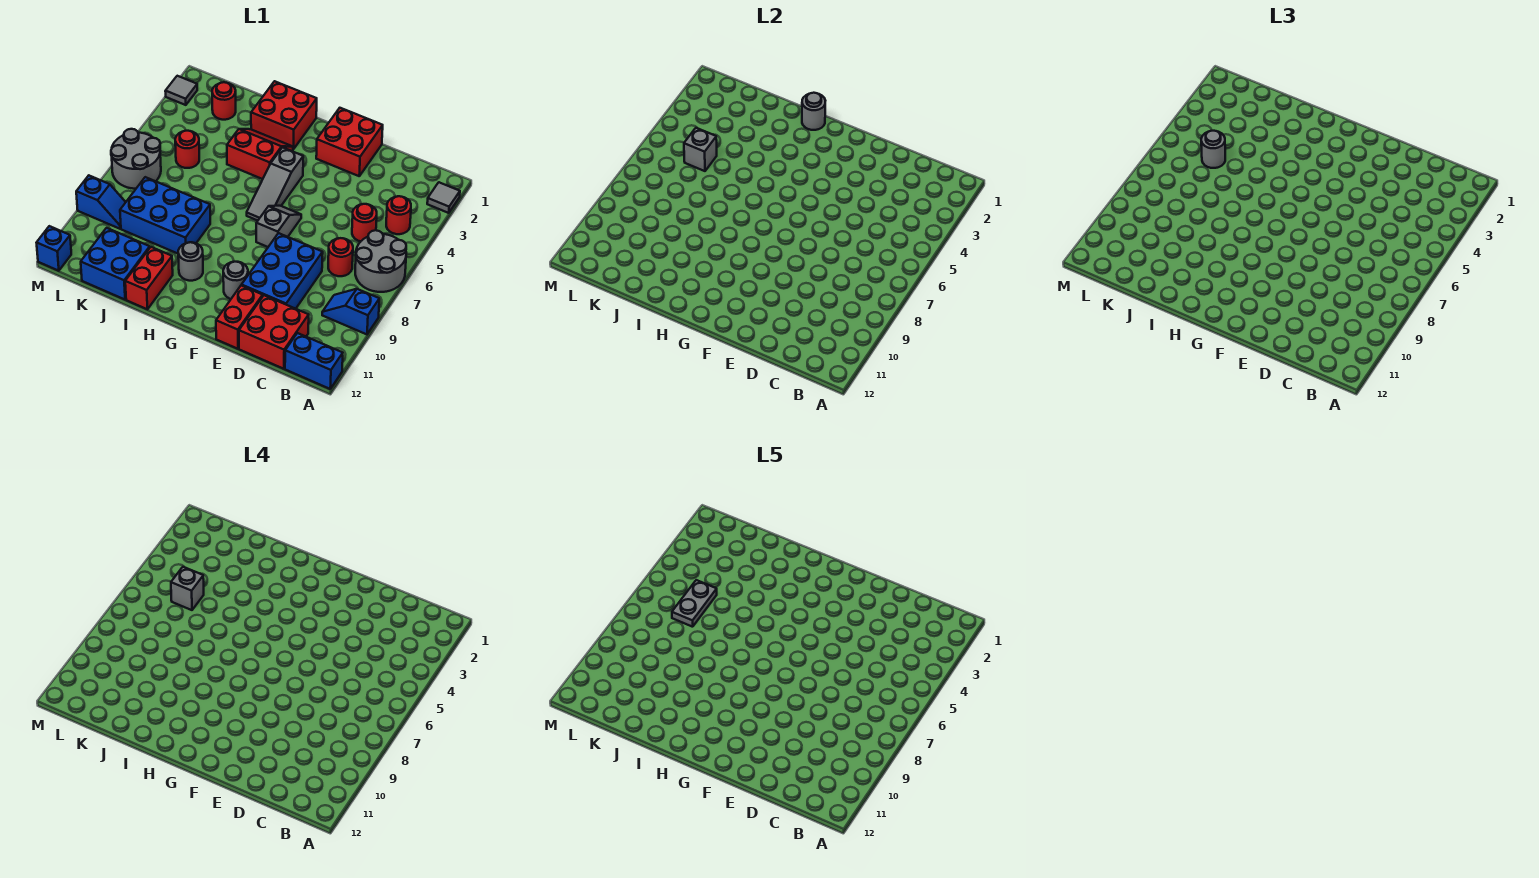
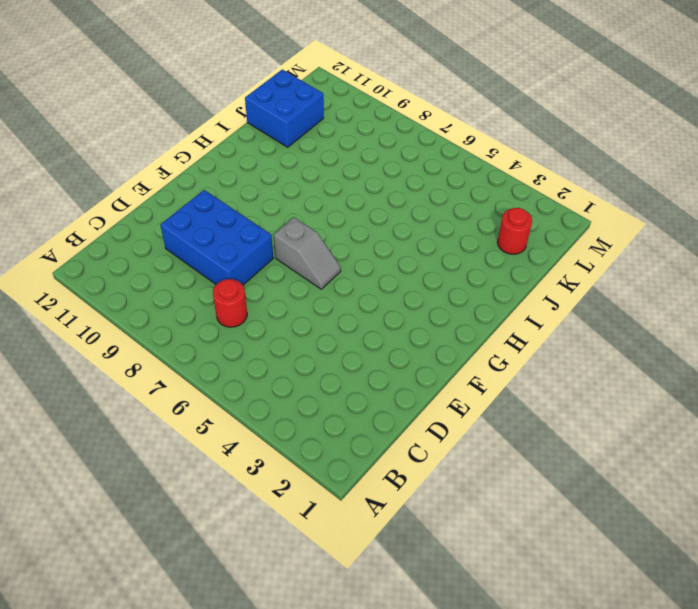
none -> grey 1x1 tile [427,182,460,213]
none -> grey 2x2 round brick [355,230,406,292]
none -> blue 1x2 slope [322,289,379,334]
none -> blue 1x2 brick [285,333,343,389]

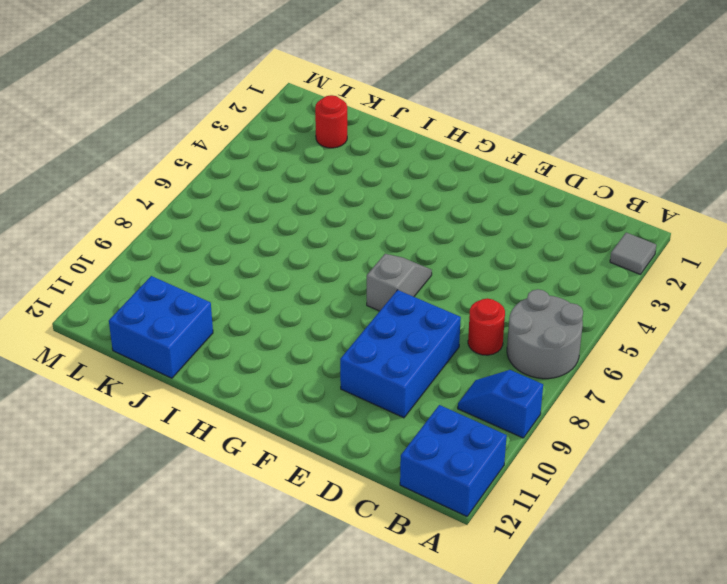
blue 2x2 brick [400,405,507,516] -> blue 1x2 brick [285,333,343,389]
none -> red 1x1 round brick [386,196,411,234]
none -> red 1x1 round brick [352,204,377,241]
none -> red 2x2 brick [239,295,309,369]
none -> red 2x2 brick [316,108,383,176]

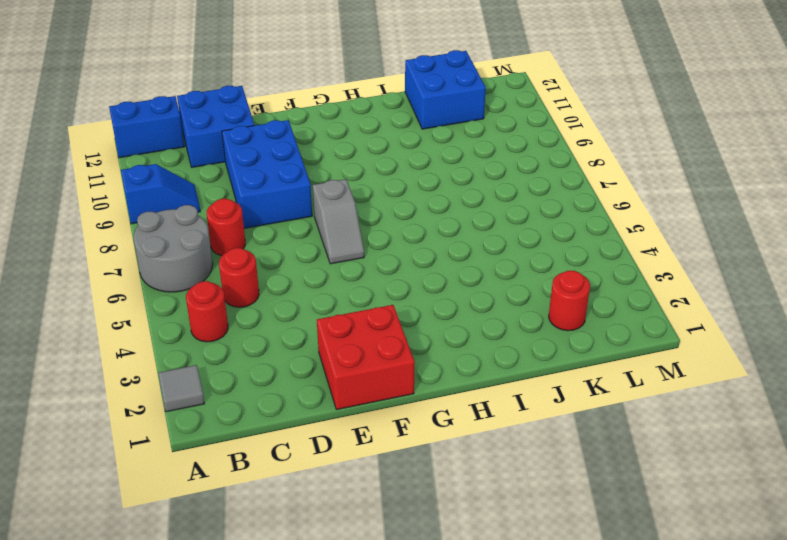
blue 2x2 brick [177,86,254,167] -> red 2x2 brick [239,295,309,369]
none -> red 1x2 brick [216,285,263,349]
none -> grey 1x1 round brick [223,262,248,299]
none -> grey 1x3 slope [247,147,303,221]
none -> red 2x2 brick [251,81,317,149]

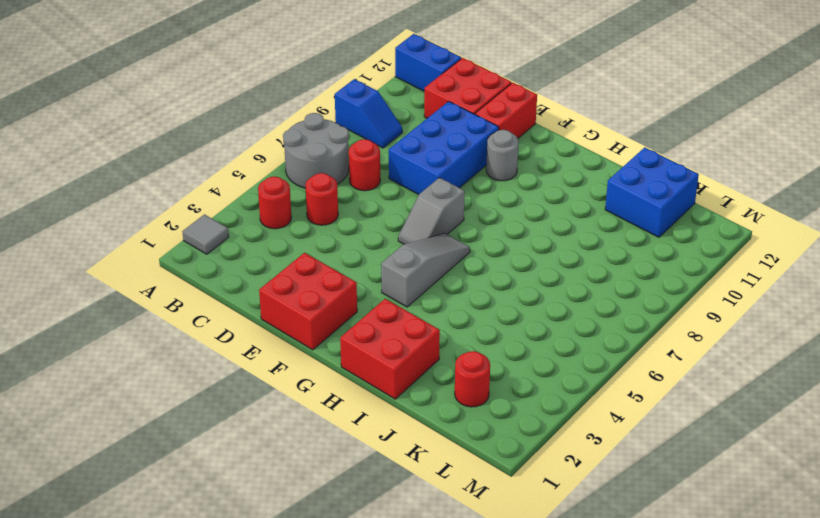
none -> red 2x2 slope [227,129,293,179]
none -> grey 1x1 round brick [178,242,203,281]
none -> blue 2x3 brick [120,177,210,254]
none -> red 1x2 brick [125,247,173,309]

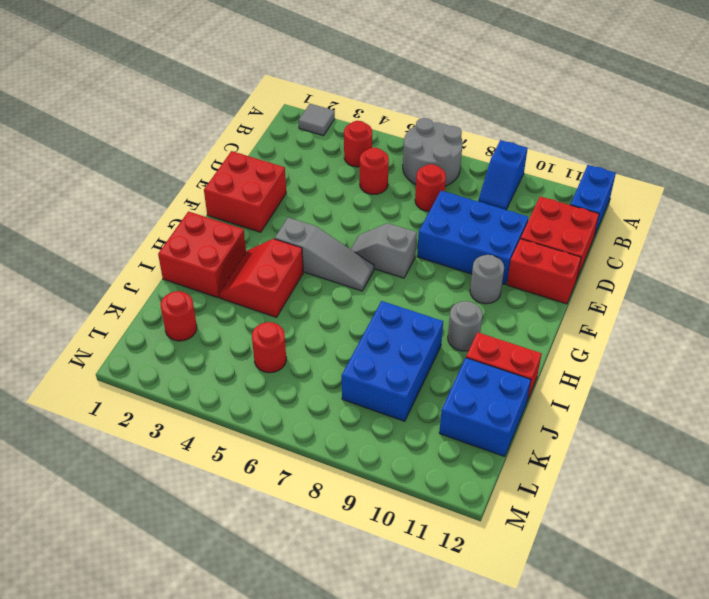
none -> grey 2x2 round brick [111,129,161,189]
none -> blue 1x2 slope [76,176,126,229]
none -> grey 1x1 tile [165,76,197,105]
none -> blue 1x1 brick [37,226,71,271]

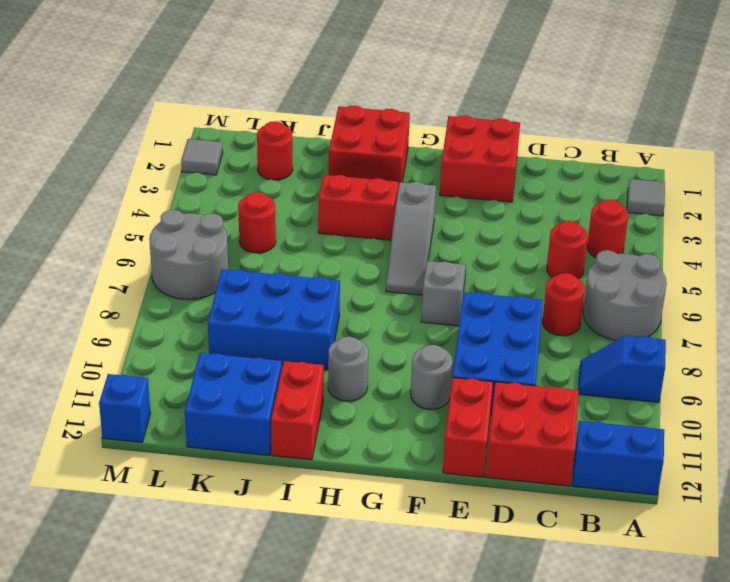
none -> blue 1x2 slope [76,176,126,229]
none -> grey 1x1 round brick [802,93,825,130]
none -> grey 1x1 brick [684,128,717,171]
none -> grey 1x1 round brick [1201,131,1225,168]

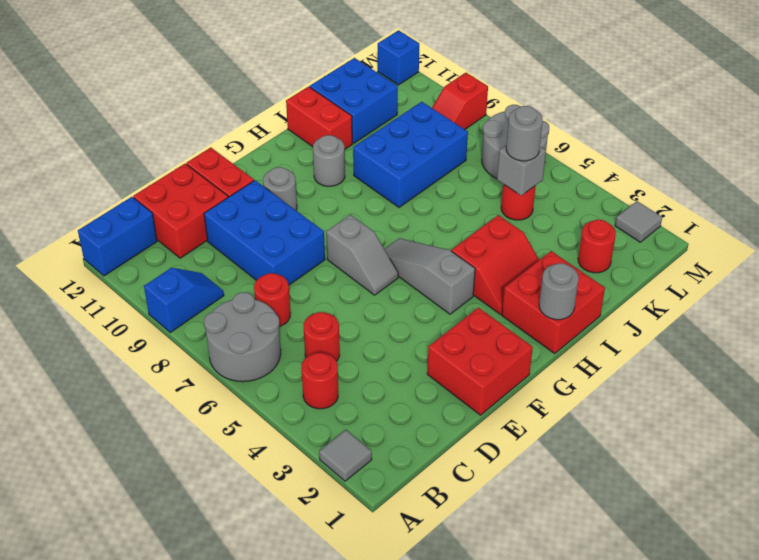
red 1x2 slope [432,73,488,129] -> blue 1x2 slope [76,176,126,229]
none -> grey 1x1 brick [171,567,204,610]
none -> grey 1x2 plate [672,580,717,627]

